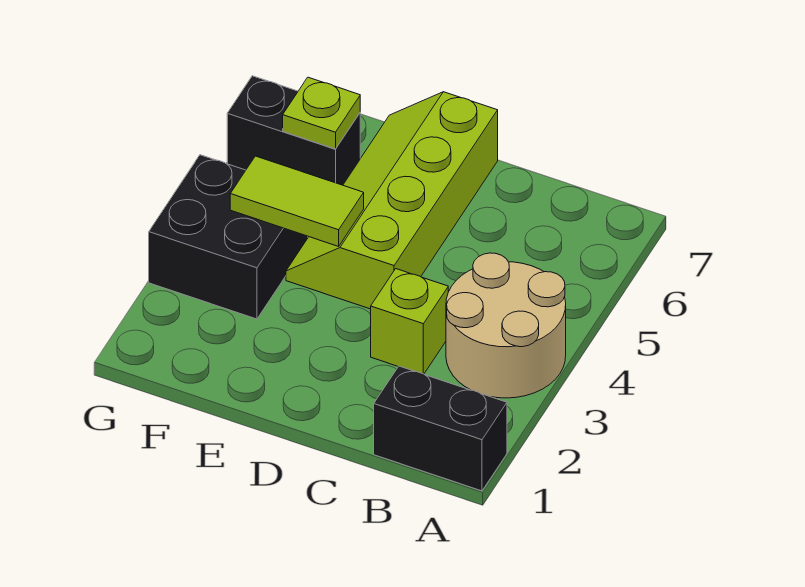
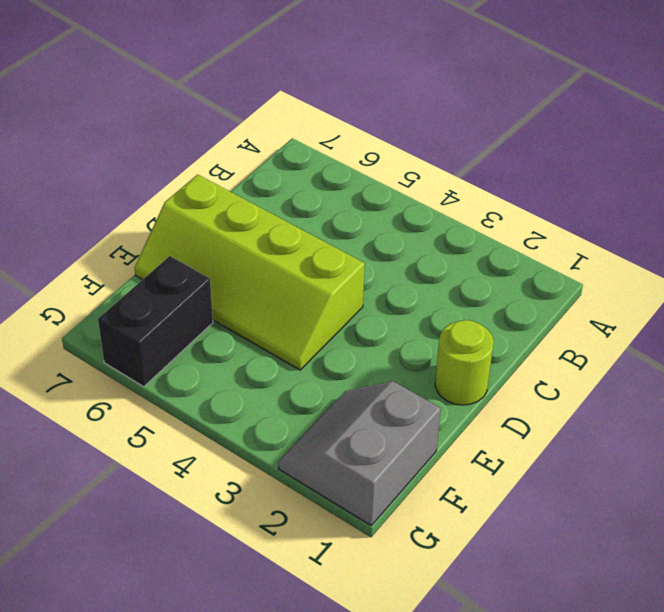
lime 1x1 round brick [435,320,494,405] -> none
grey 2x2 slope [278,381,441,525] -> none
none -> black 1x2 brick [374,366,507,491]
none -> tan 2x2 round brick [446,253,566,398]

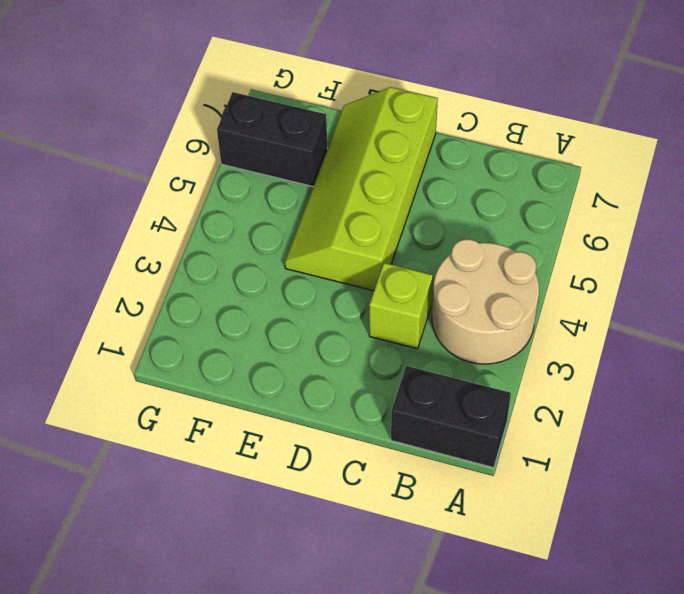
none -> black 2x2 brick [149,155,308,319]
none -> lime 1x2 tile [230,156,364,246]

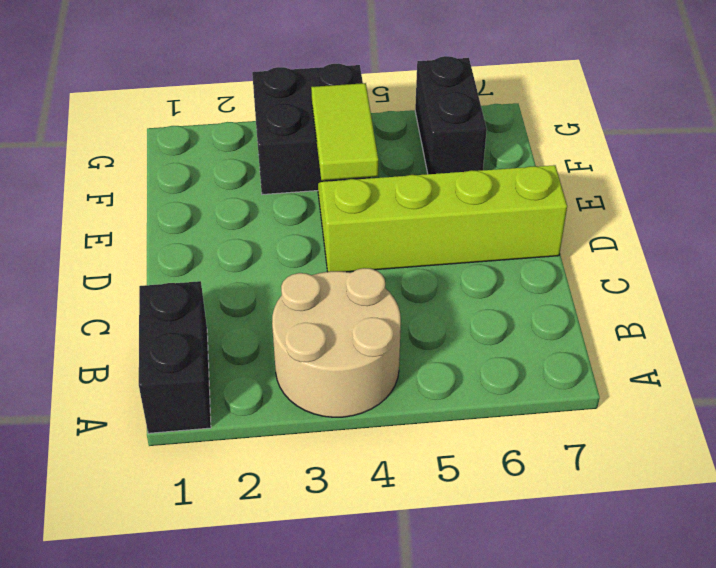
none -> lime 1x1 brick [371,269,448,374]
none -> lime 1x1 plate [283,77,360,149]

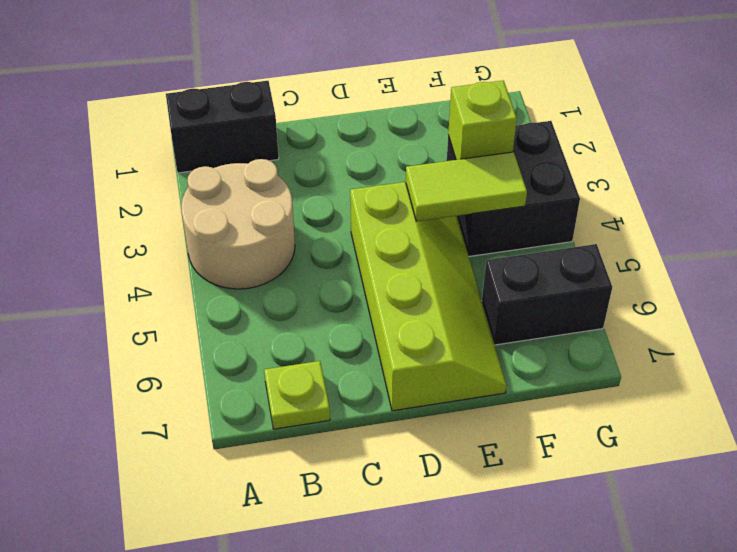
lime 1x1 plate [264,361,330,429] -> lime 1x1 plate moved to [283,77,360,149]
lime 1x1 brick [448,80,517,160] -> lime 1x1 brick moved to [371,269,448,374]

